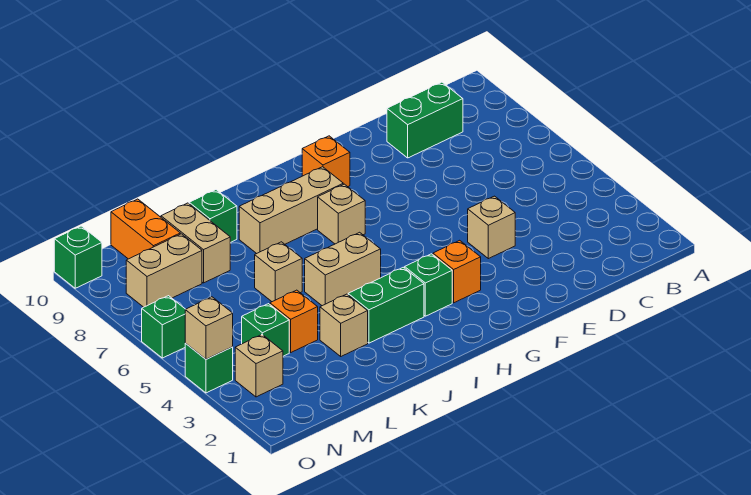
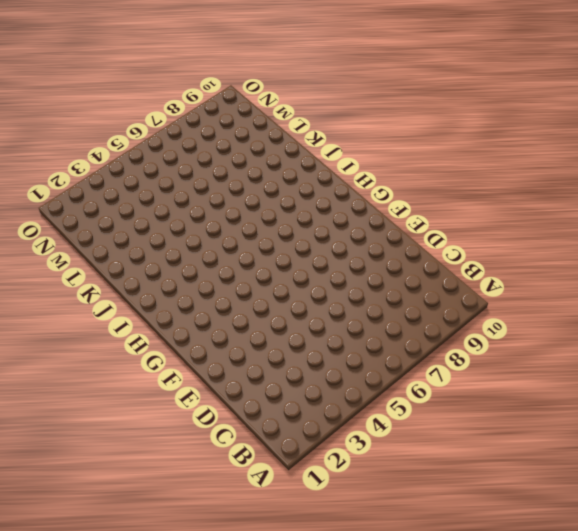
none -> green 1x2 brick [387,82,463,158]
none -> tan 1x1 brick [468,196,515,259]
none -> orange 1x1 brick [433,240,481,303]

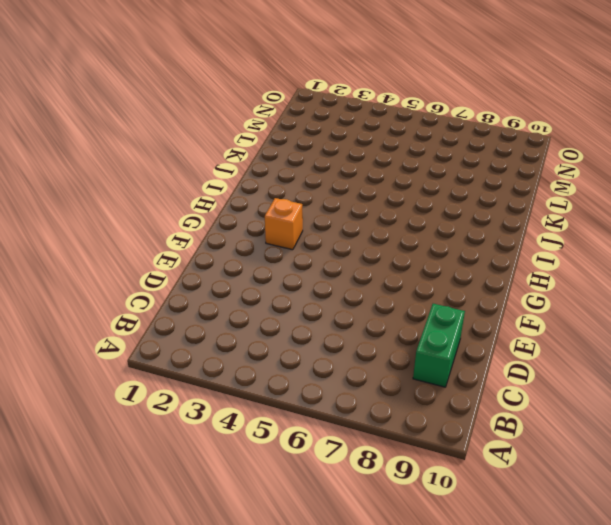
none -> tan 1x1 brick [468,196,515,259]
none -> orange 1x1 brick [302,136,350,187]
none -> green 1x1 brick [405,254,452,316]

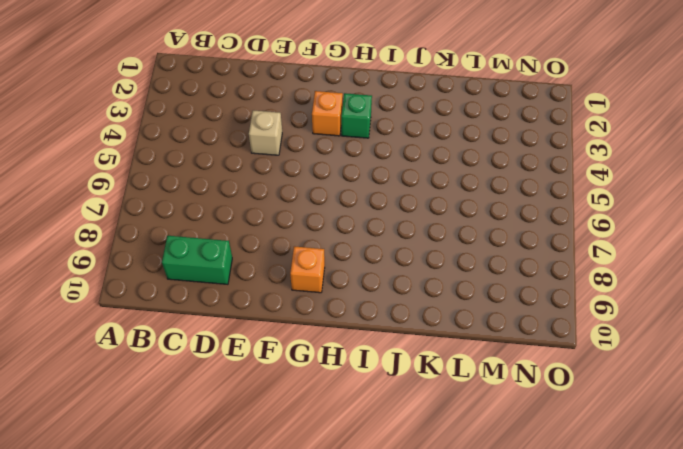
none -> tan 1x1 brick [318,184,365,244]
none -> tan 1x3 brick [239,167,343,254]
none -> green 1x2 brick [348,267,424,343]

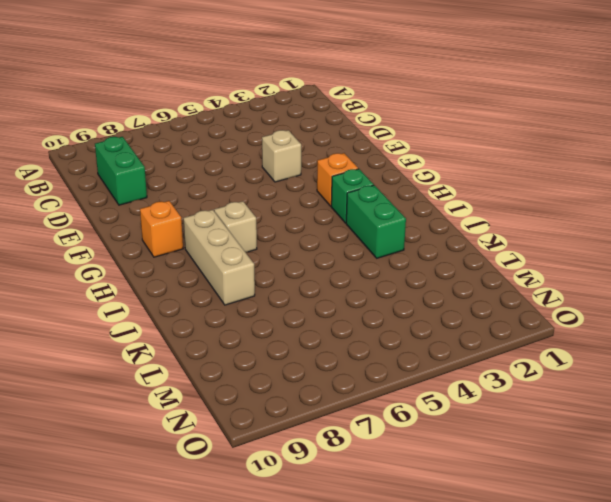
none -> tan 1x2 brick [305,232,381,306]
none -> tan 1x1 brick [320,294,368,356]
none -> tan 1x1 brick [255,242,302,302]

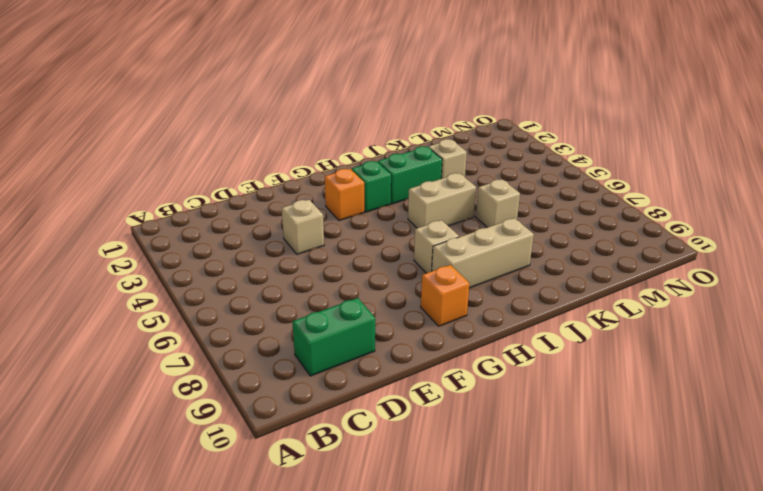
none -> green 1x1 brick [189,190,237,243]
none -> orange 1x1 brick [270,290,318,352]
none -> tan 1x2 brick [161,203,230,283]

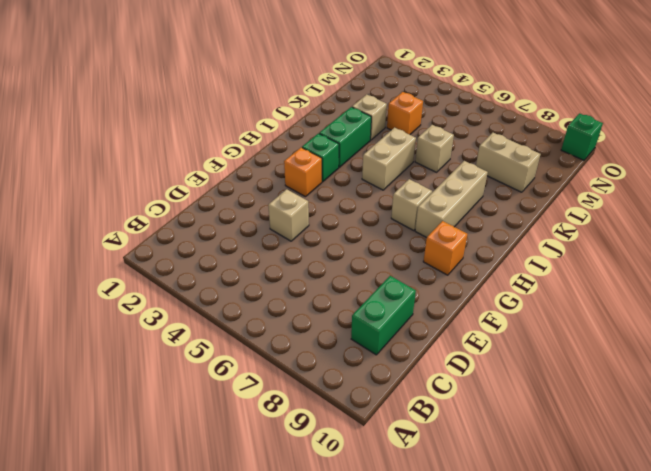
none -> green 1x1 brick [189,190,237,243]
none -> green 1x1 brick [242,304,289,356]
none -> tan 1x2 brick [126,234,202,307]

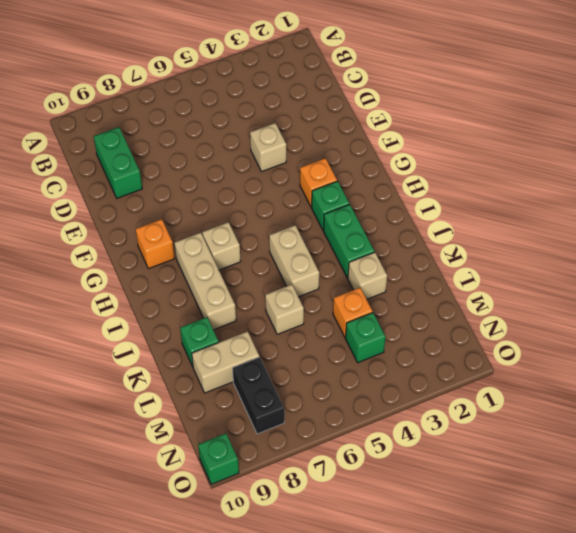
black 1x2 brick [233,357,284,434] -> tan 1x2 brick [126,234,202,307]
none -> orange 1x2 brick [111,199,180,259]
none -> tan 1x1 brick [235,335,283,397]
none -> green 1x1 brick [185,343,233,393]

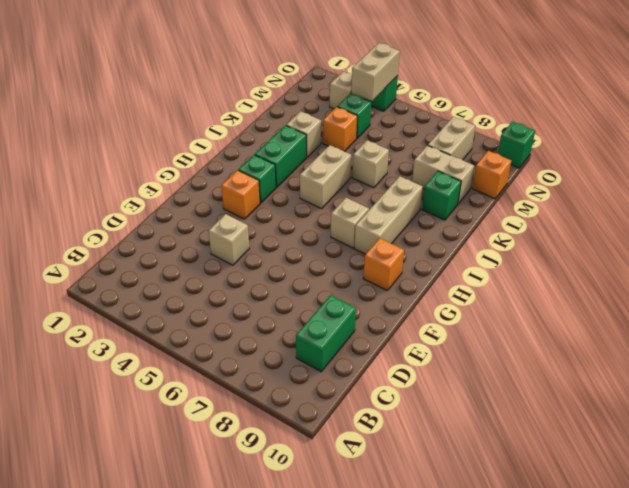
orange 1x1 brick [472,151,511,199] -> orange 1x2 brick [111,199,180,259]
tan 1x2 brick [351,43,400,101] -> tan 1x1 brick [185,297,233,359]
none -> green 1x1 brick [142,296,186,358]

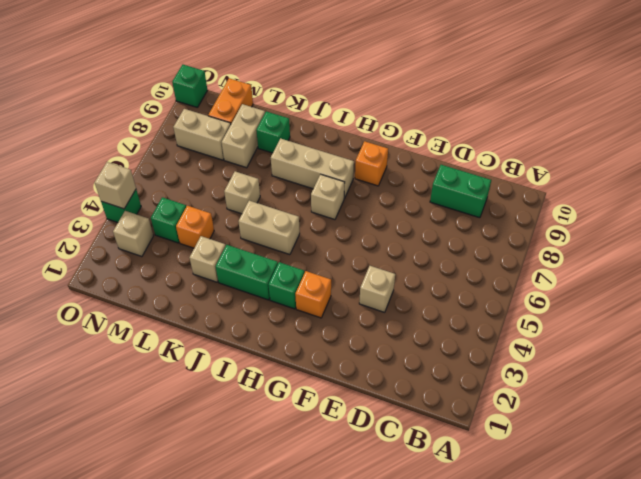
none -> green 1x1 brick [142,296,186,358]

